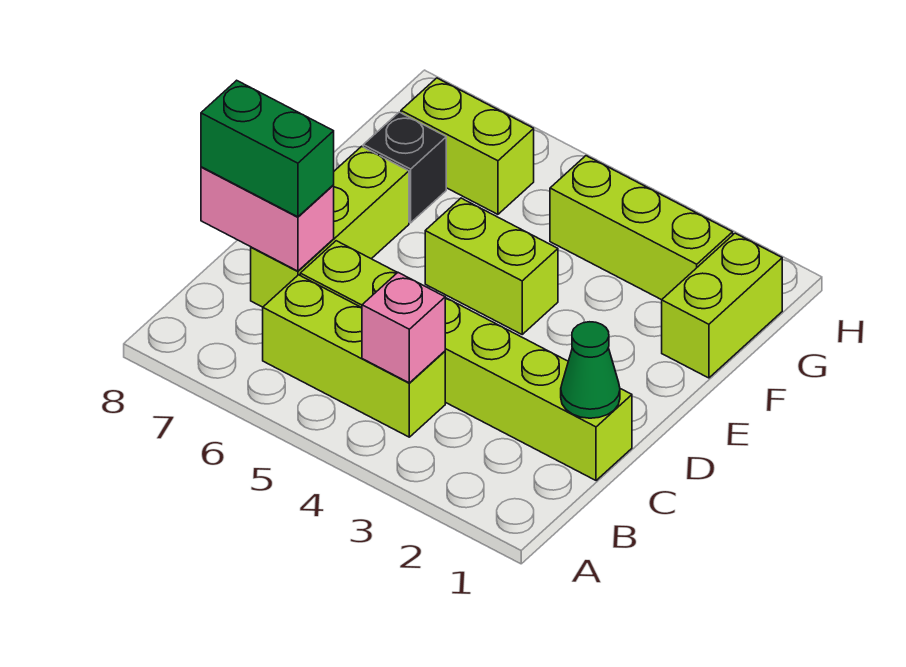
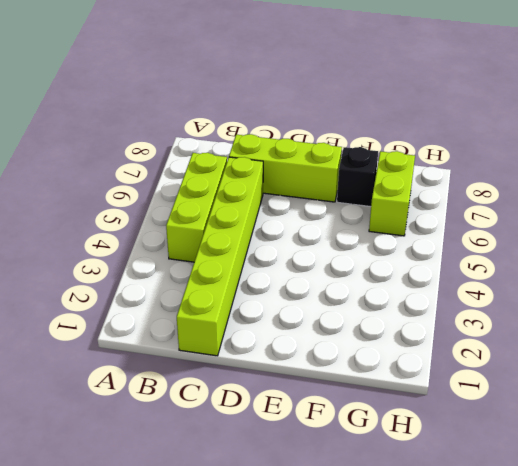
none -> lime 1x2 brick [425,198,558,334]
none -> lime 1x2 brick [662,233,782,378]
none -> lime 1x3 brick [550,156,733,300]

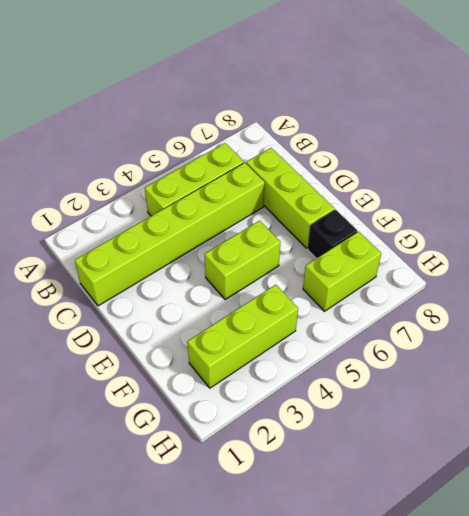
none -> lime 1x2 brick [662,233,782,378]
none -> pink 1x1 brick [362,273,445,383]
none -> green 1x1 cone [561,322,620,418]

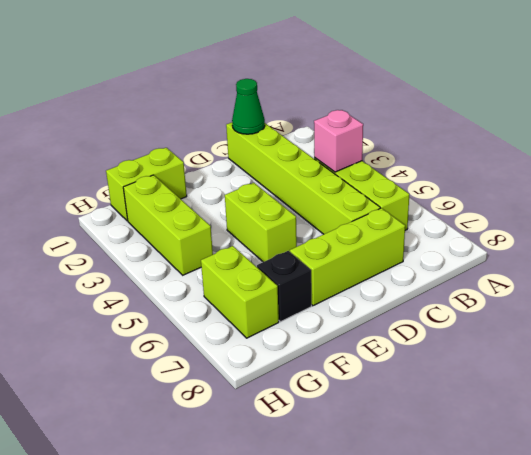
none -> pink 1x2 brick [201,167,334,271]
none -> green 1x2 brick [201,80,334,217]

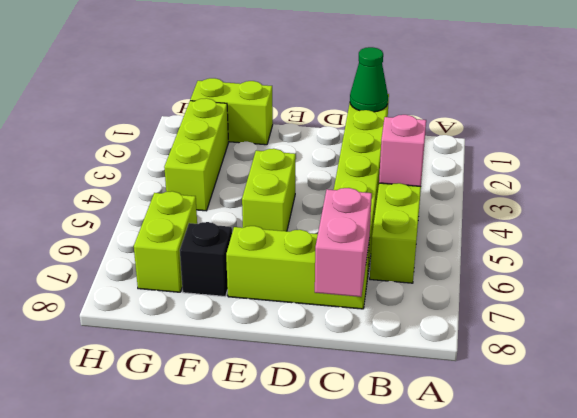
none -> green 1x2 brick [201,80,334,217]

